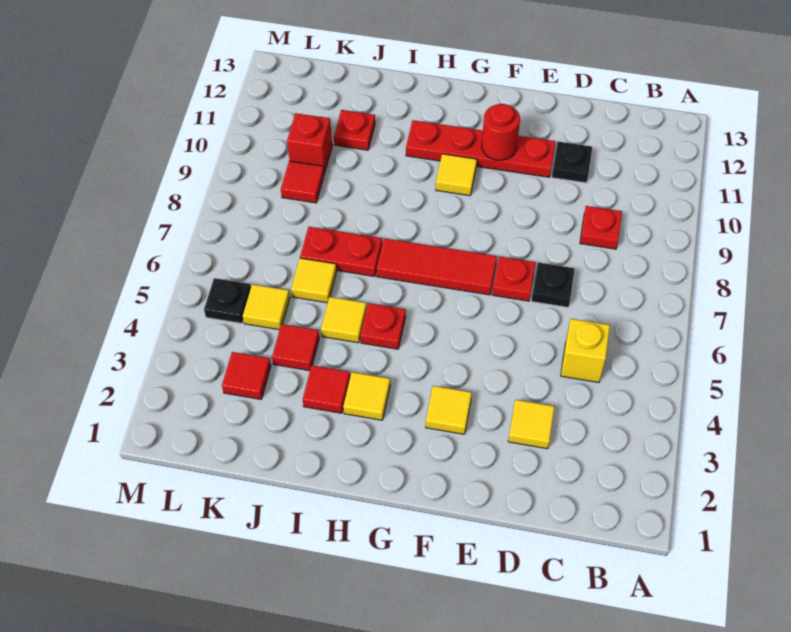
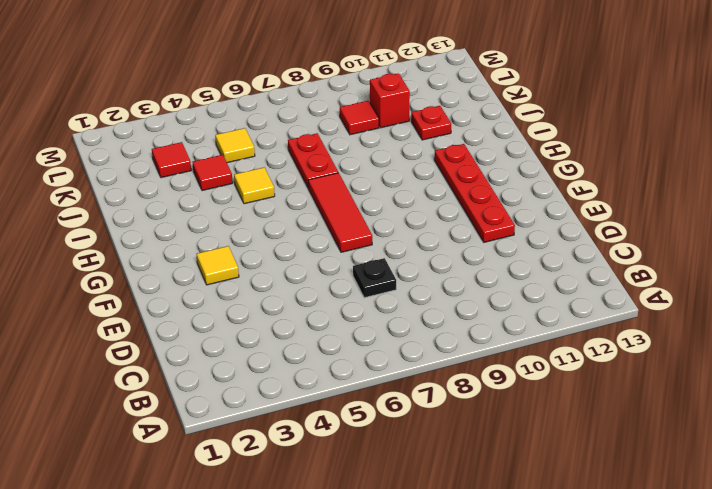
none -> yellow 1x1 brick [561,319,610,382]
none -> red 1x1 plate [580,206,622,249]
none -> yellow 1x1 tile [508,400,555,449]

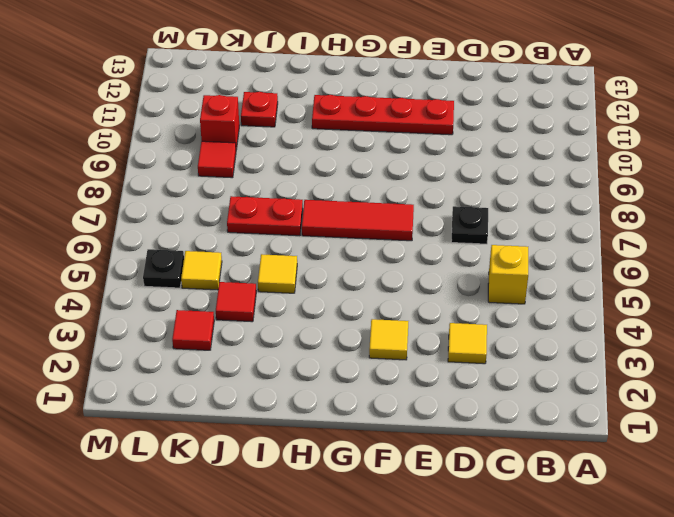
none -> red 1x1 plate [580,206,622,249]
none -> black 1x1 plate [552,142,592,183]
none -> red 1x1 plate [492,256,536,301]

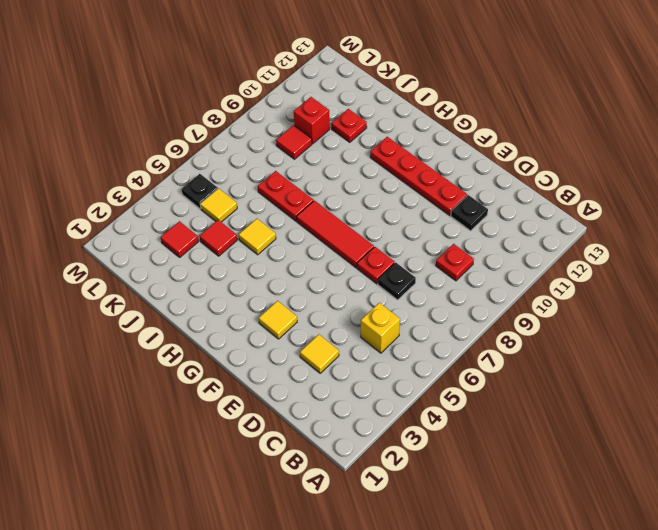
none -> yellow 1x1 tile [436,154,477,196]
none -> yellow 1x1 tile [343,372,390,420]
none -> red 1x1 plate [360,303,406,349]

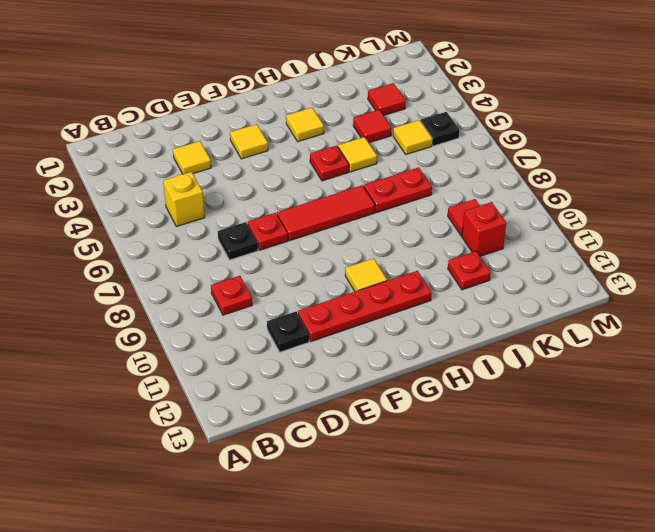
none -> red 1x1 tile [303,365,350,413]
none -> yellow 1x1 tile [291,258,337,303]
none -> red 1x1 round brick [482,104,520,160]

